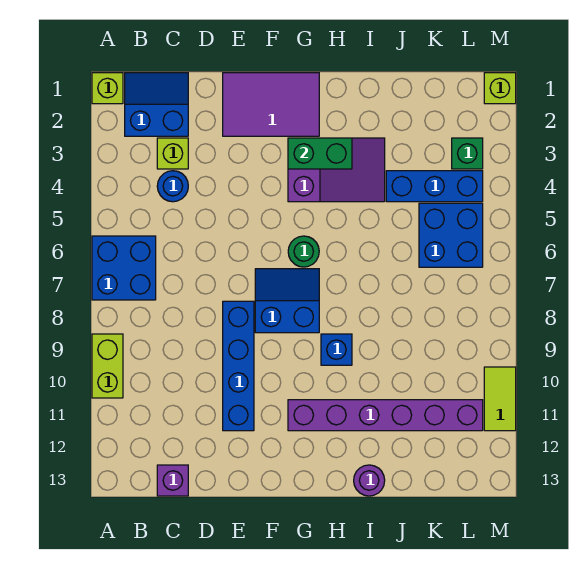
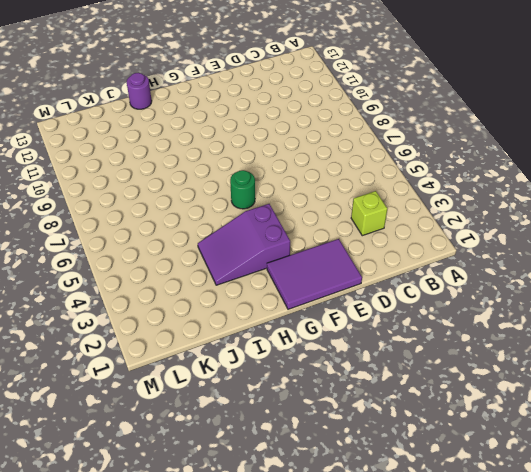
none -> lime 1x1 brick [92,73,123,104]
none -> blue 2x2 brick [92,236,156,300]
none -> lime 1x2 brick [92,334,123,398]

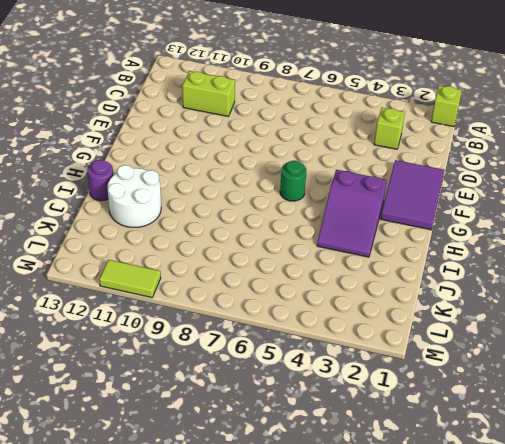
lime 1x2 brick [182,71,235,116] -> lime 1x2 brick moved to [92,334,123,398]
white 2x2 round brick [107,165,161,227] -> purple 1x6 brick [288,400,483,431]
none -> blue 2x2 brick [92,236,156,300]
none -> blue 2x2 slope [125,73,188,136]
none -> blue 1x1 round brick [157,171,188,202]

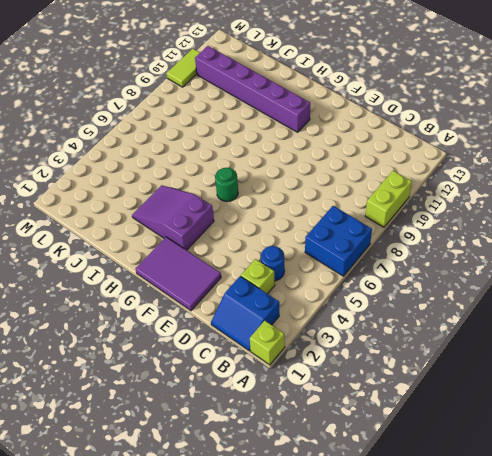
none -> purple 1x1 brick [157,465,188,496]
none -> blue 1x4 brick [223,301,254,431]
none -> blue 2x2 slope [255,269,319,333]

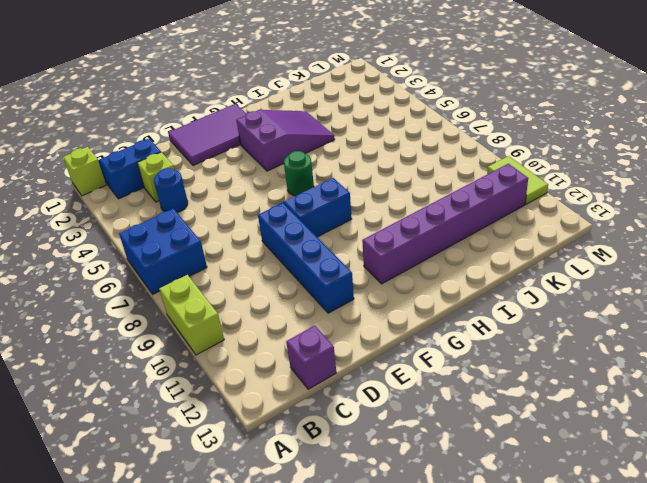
none -> blue 1x1 brick [321,334,352,365]
none -> purple 1x1 round brick [354,465,385,496]
none -> blue 1x3 brick [386,171,483,202]

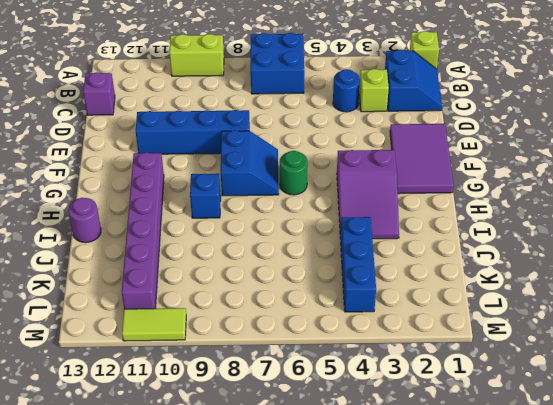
none -> blue 2x2 brick [419,203,483,267]
none -> green 1x1 brick [452,138,483,169]
none -> lime 1x1 brick [484,73,516,104]

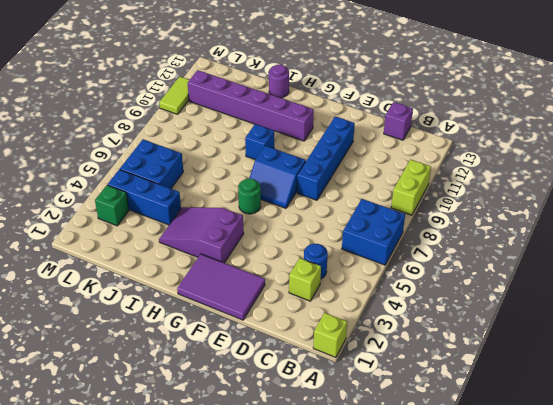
none -> blue 2x2 slope [125,73,188,136]
none -> lime 1x1 brick [484,73,516,104]
none -> green 1x2 brick [288,138,352,169]

